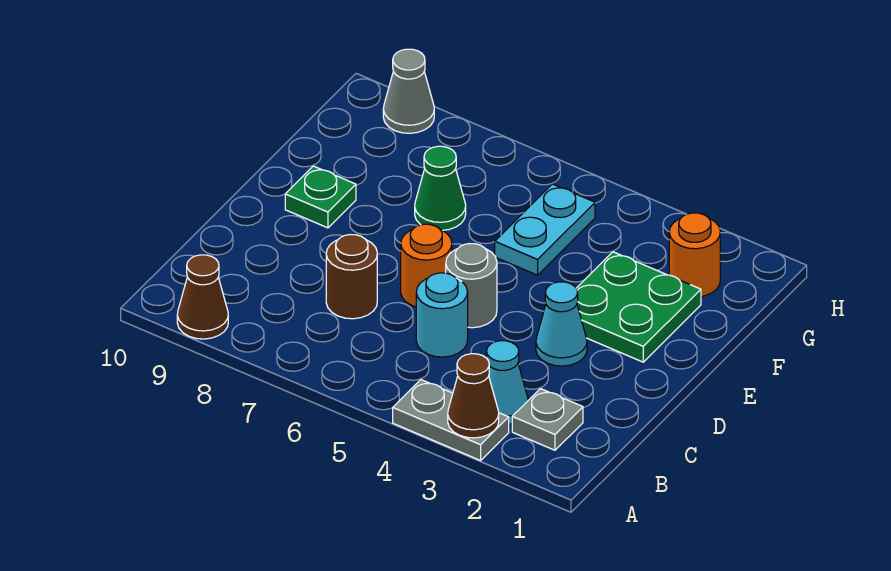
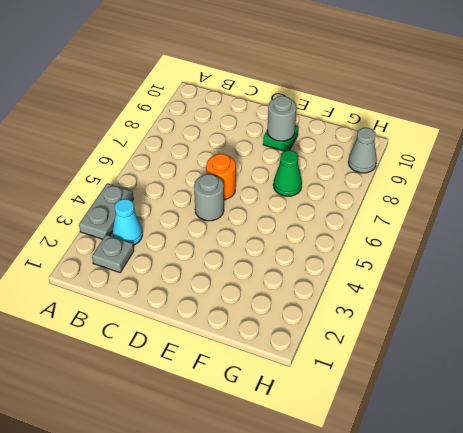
grey 1x1 round brick [267,96,296,141] -> none
none -> brown 1x1 cone [177,255,228,339]
none -> cyan 1x1 round brick [416,273,468,357]
none -> brown 1x1 round brick [326,235,377,319]

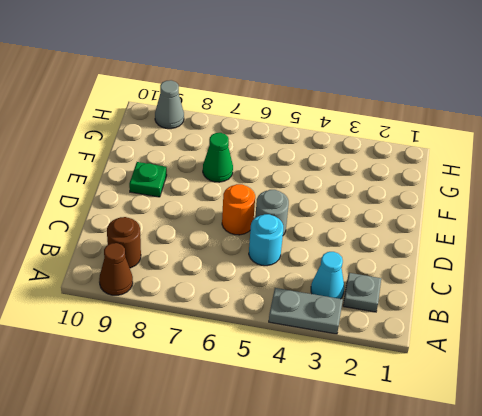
brown 1x1 round brick [107,217,141,268] -> brown 1x1 round brick moved to [326,235,377,319]
none -> cyan 1x1 cone [536,282,587,366]
none -> green 2x2 plate [576,252,701,362]
none -> cyan 1x2 plate [495,184,595,275]

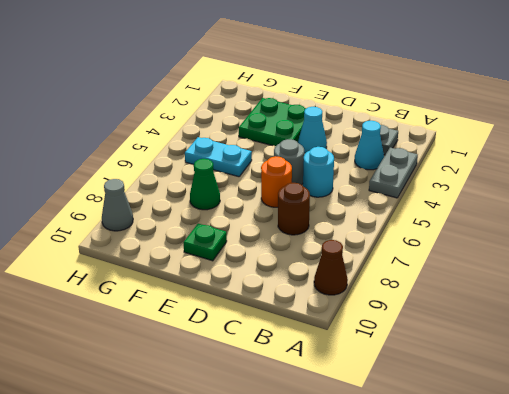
none -> orange 1x1 round brick [669,213,720,296]
none -> brown 1x1 cone [448,354,499,438]

